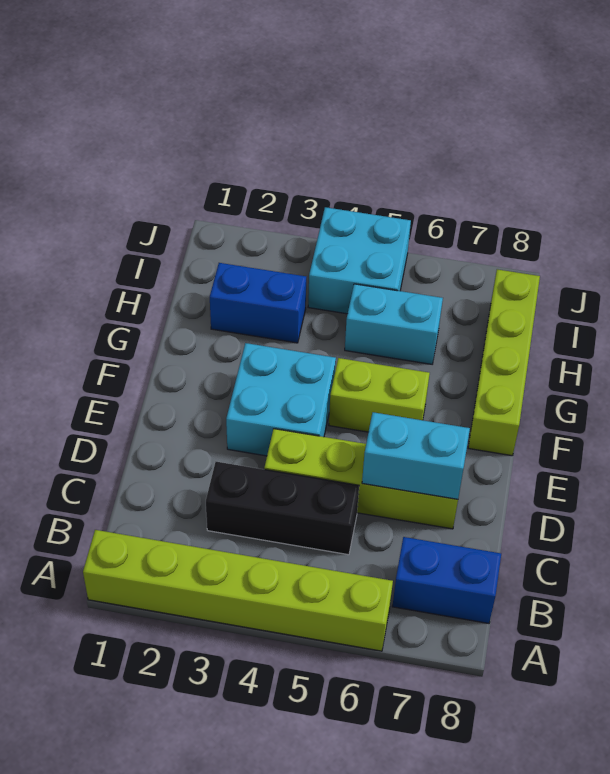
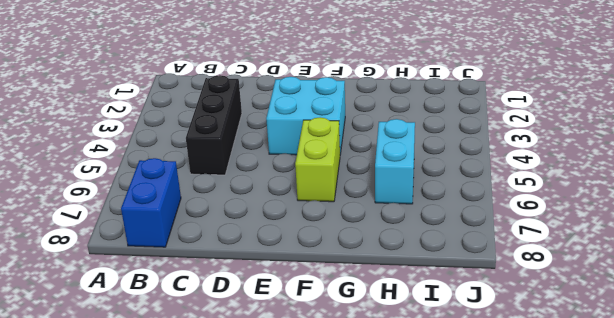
none -> lime 1x6 brick [83,530,393,651]
none -> lime 1x4 brick [264,429,458,529]

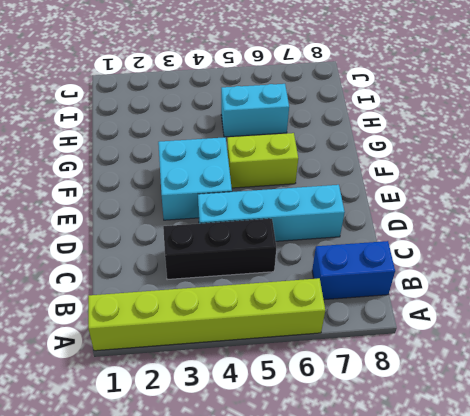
cyan 1x4 brick [198,185,345,241] -> lime 1x4 brick [264,429,458,529]
none -> lime 1x4 brick [468,269,540,456]
none -> blue 1x2 brick [210,263,306,343]

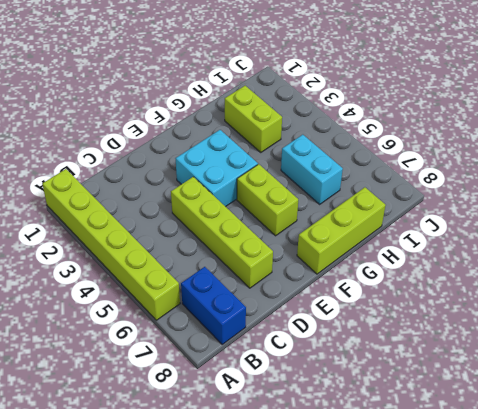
lime 1x3 brick [297,187,386,274] -> lime 1x4 brick [468,269,540,456]
lime 1x2 brick [225,86,282,153] -> blue 1x2 brick [210,263,306,343]
none -> black 1x3 brick [206,462,359,555]
none -> cyan 2x2 brick [308,207,411,314]

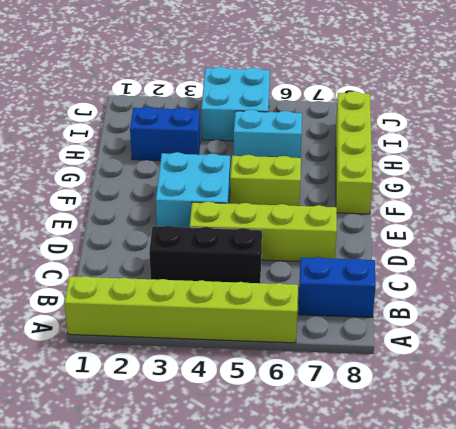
none -> cyan 1x2 brick [362,412,470,499]

